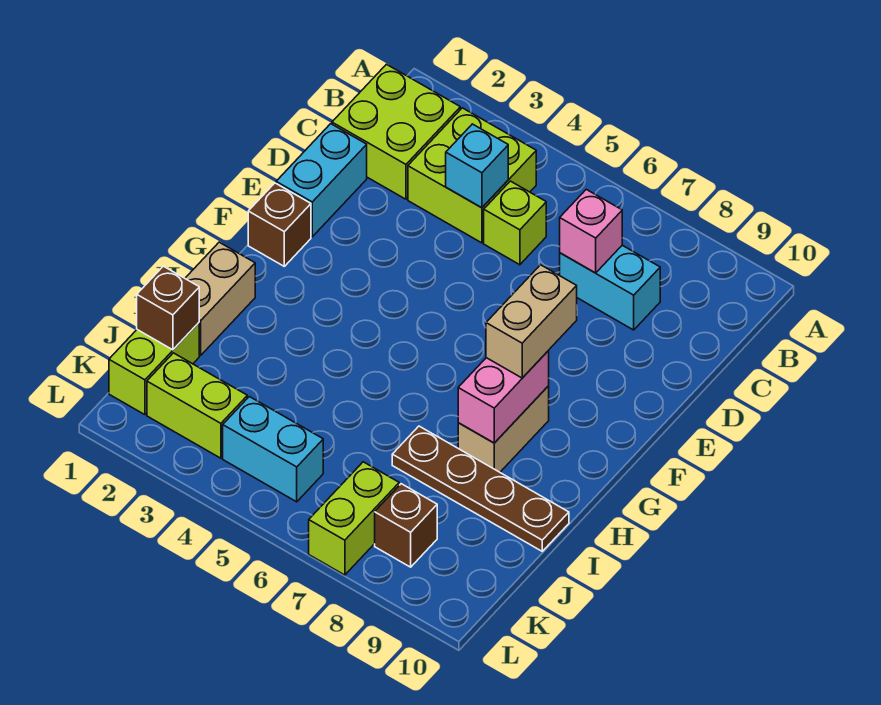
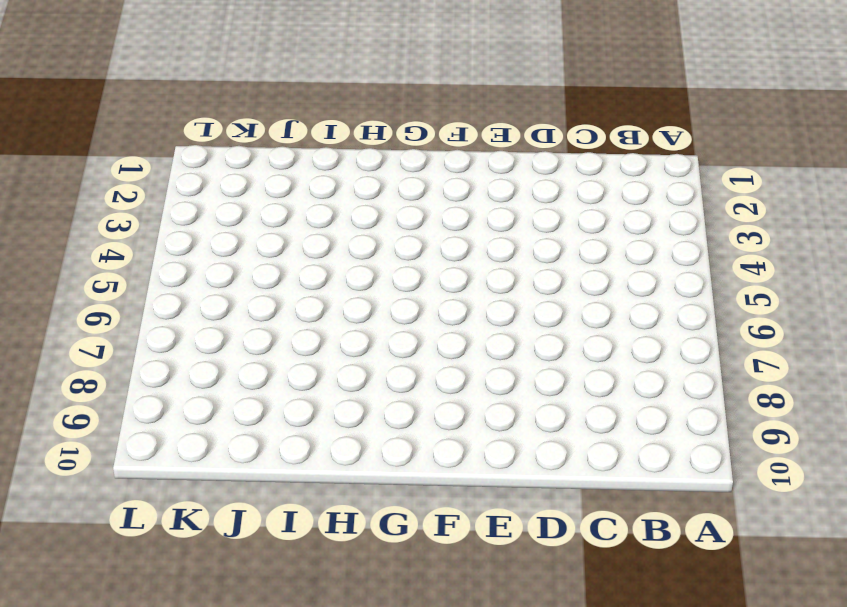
none -> lime 2x2 brick [332,64,460,199]
none -> lime 2x2 brick [408,108,536,243]
none -> lime 1x1 brick [484,181,546,265]

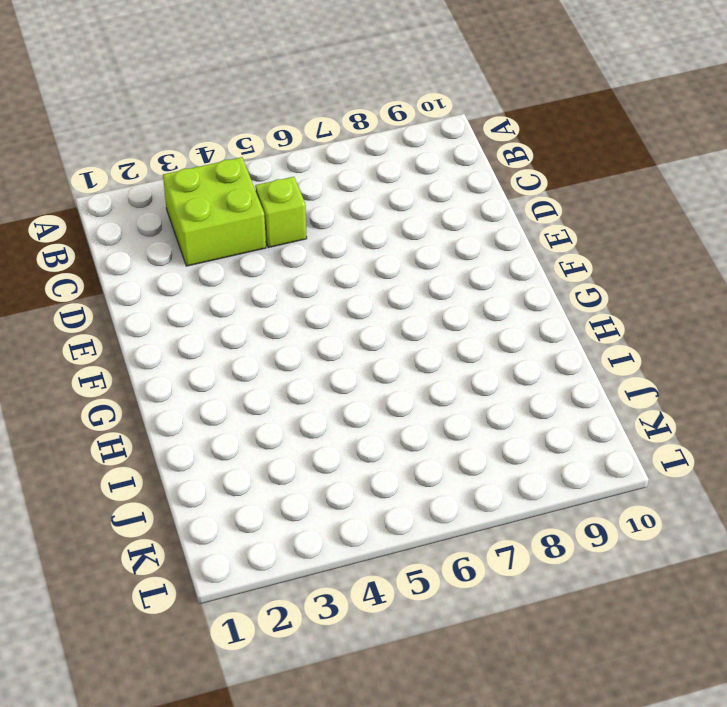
none -> lime 2x2 brick [332,64,460,199]
none -> cyan 1x2 brick [560,245,660,330]
none -> cyan 1x2 brick [276,124,367,237]

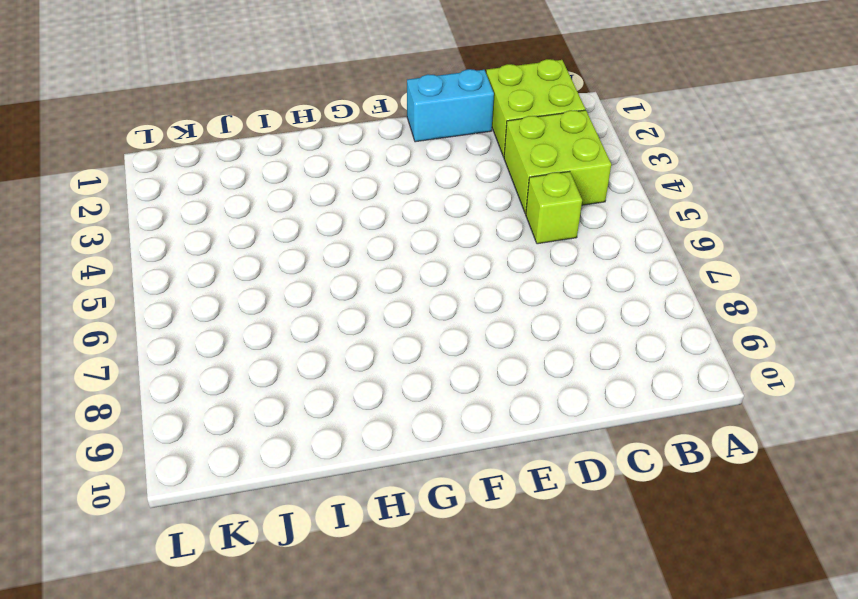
none -> cyan 1x2 brick [560,245,660,330]
none -> brown 1x1 brick [248,183,311,266]
none -> tan 1x2 brick [458,386,549,472]

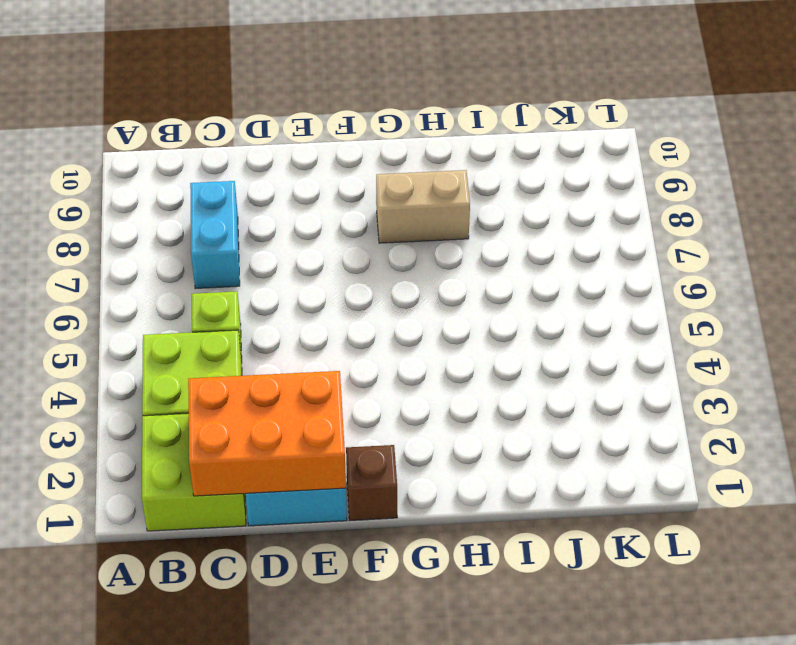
orange 2x3 brick [188,371,346,496] -> none
none -> tan 1x2 brick [185,242,255,355]
none -> brown 1x4 plate [392,426,569,551]
none -> lime 1x2 brick [109,323,199,415]

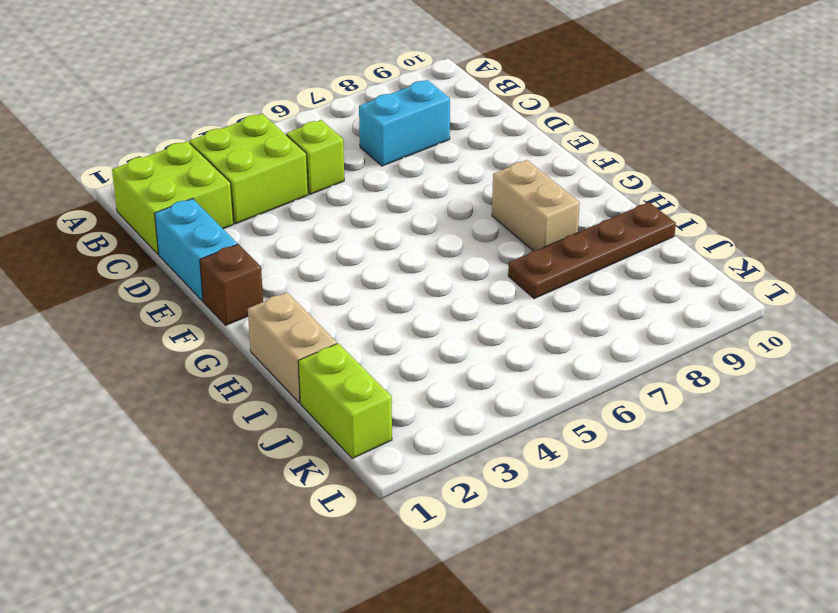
none -> lime 1x2 brick [147,353,247,458]
none -> cyan 1x2 brick [223,397,323,502]
none -> lime 1x2 brick [309,462,399,575]

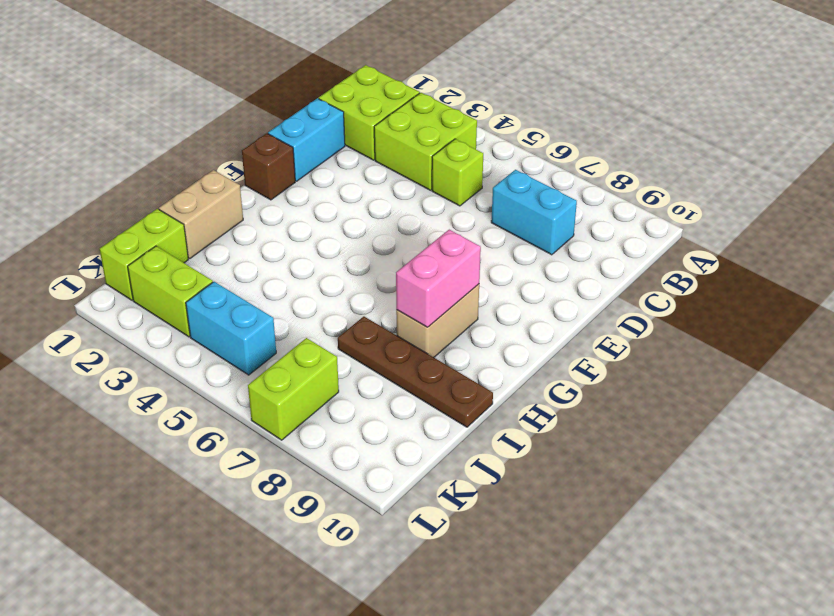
none -> brown 1x1 brick [375,484,437,567]
none -> cyan 1x1 brick [446,124,508,208]
none -> pink 1x1 brick [560,189,622,273]

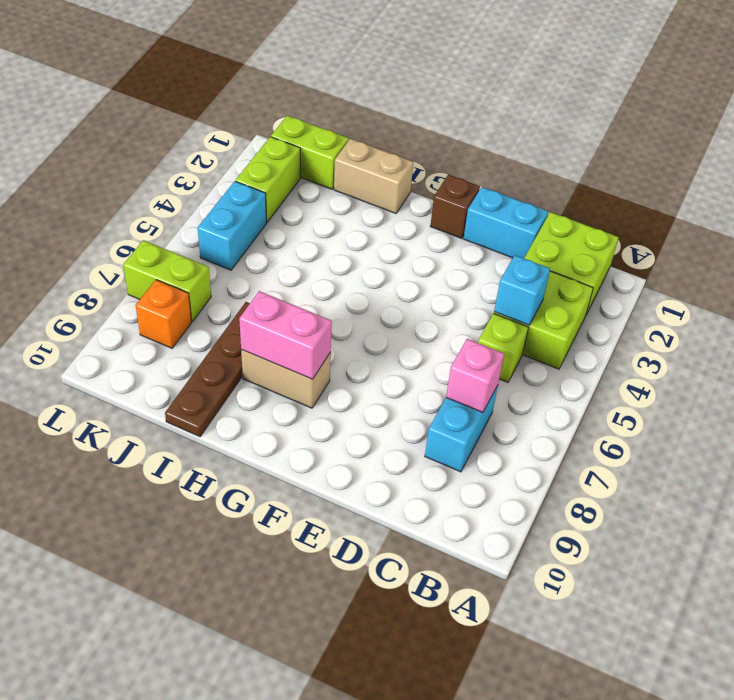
orange 1x1 brick [136,280,192,348] -> brown 1x1 brick [375,484,437,567]
none -> brown 1x1 brick [137,266,199,350]
none -> tan 1x2 brick [486,265,577,378]

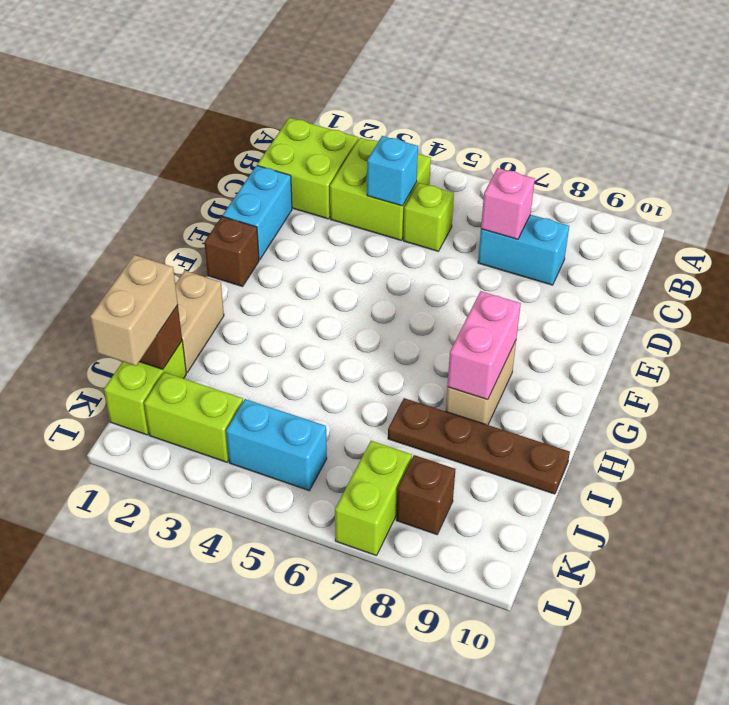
tan 1x2 brick [90,255,178,366] -> tan 1x2 brick moved to [486,265,577,378]

